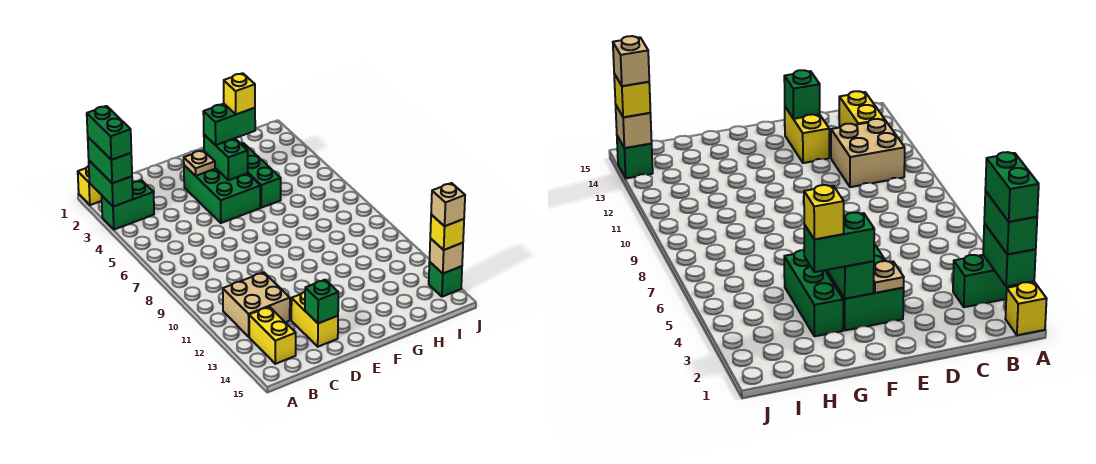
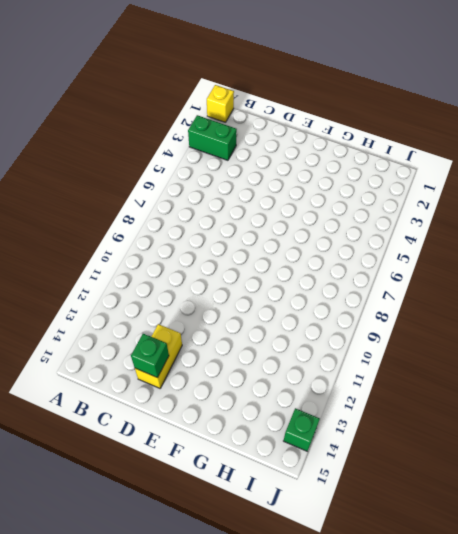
none -> tan 2x2 brick [223,272,290,337]
none -> yellow 1x2 brick [249,307,296,364]
none -> green 2x3 brick [184,165,260,223]

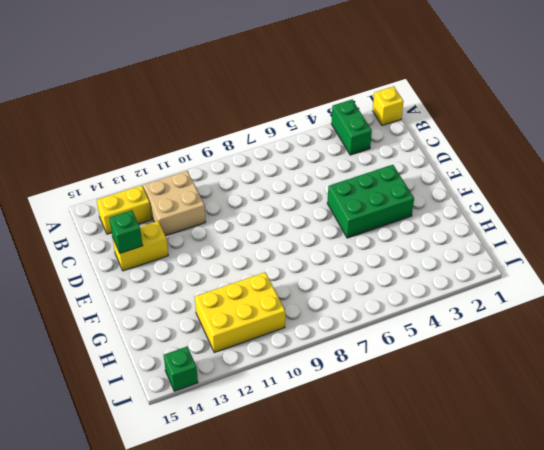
yellow 2x3 brick [195,272,285,353] -> none
none -> green 1x3 brick [241,143,281,208]
none -> green 1x2 brick [89,161,133,207]
none -> tan 1x1 plate [184,150,215,176]

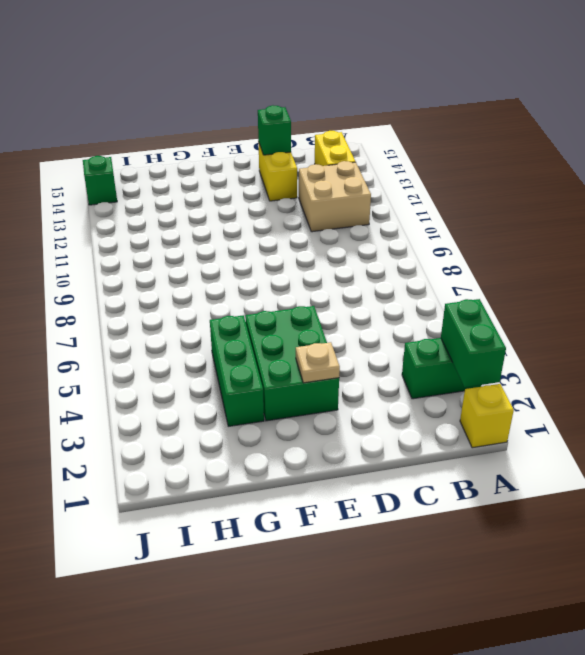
none -> green 1x2 brick [204,135,248,180]
none -> tan 1x1 brick [430,238,463,273]
none -> green 1x2 brick [88,137,132,183]

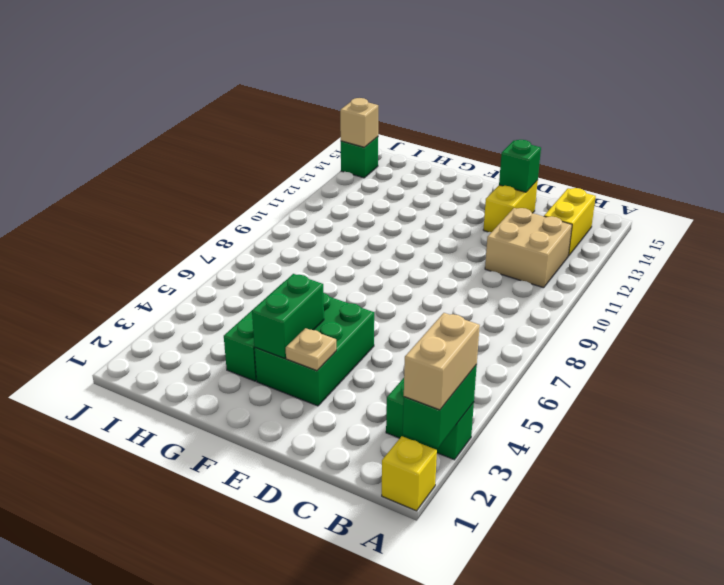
tan 1x2 brick [404,313,480,410] -> green 1x2 brick [88,137,132,183]
none -> green 1x2 brick [203,104,255,145]
none -> yellow 1x1 brick [430,215,464,250]
none -> green 1x2 brick [87,106,131,160]

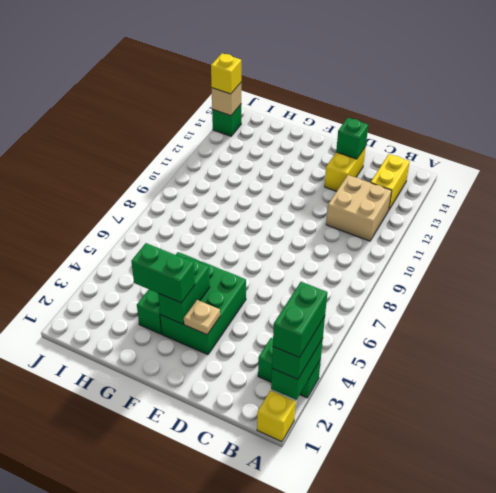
none -> yellow 1x1 brick [224,73,255,114]
none -> tan 1x1 brick [431,183,465,226]

